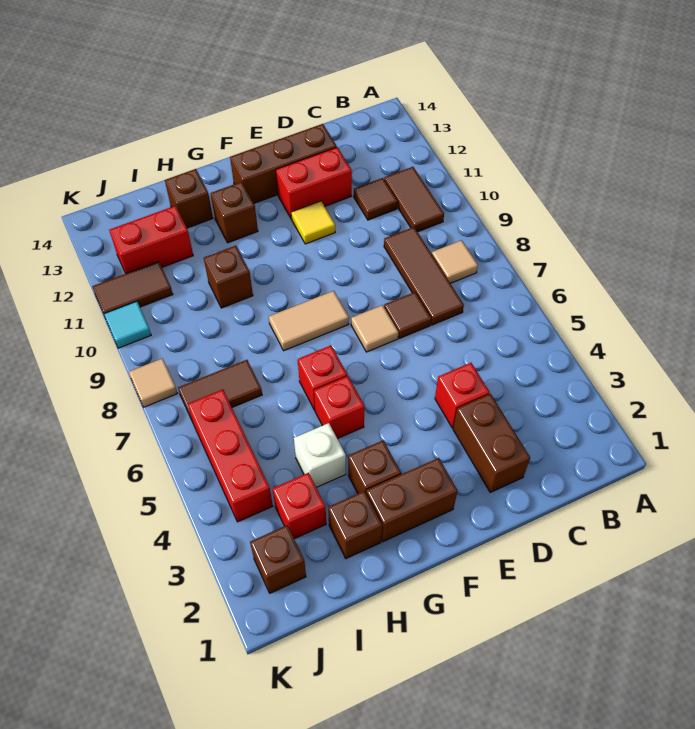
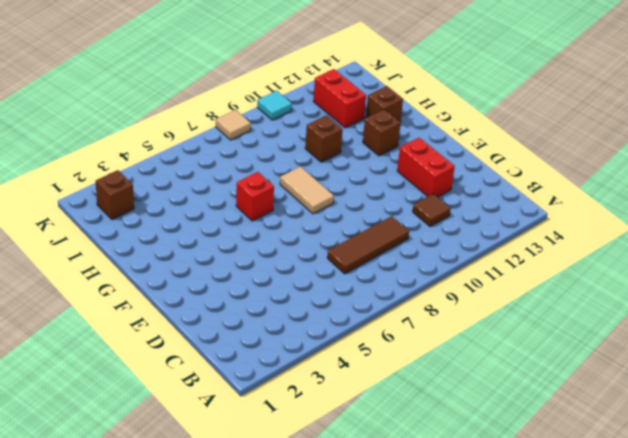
none -> tan 1x1 tile [432,240,478,284]
none -> brown 1x2 tile [384,167,444,232]
none -> brown 1x2 brick [453,394,530,492]

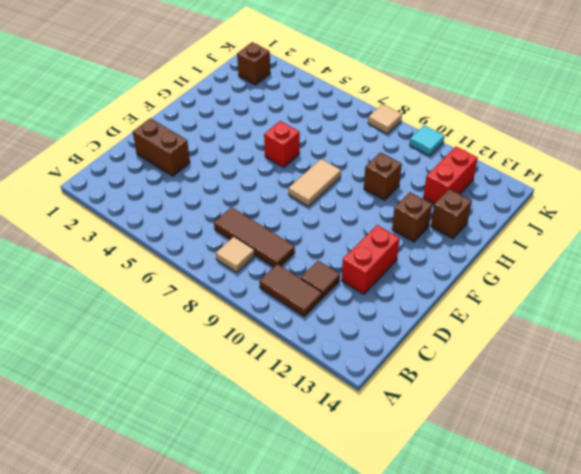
none -> red 1x1 brick [435,363,490,428]
none -> brown 1x1 tile [384,292,431,338]
none -> brown 1x3 brick [230,124,337,203]

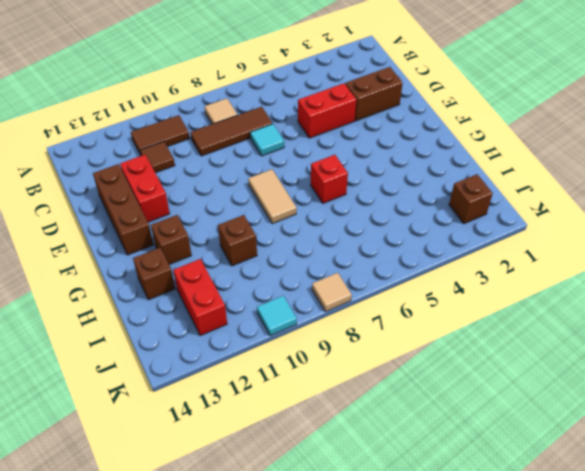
red 1x2 brick [298,83,356,138] -> red 1x1 brick [435,363,490,428]
cyan 1x1 tile [250,124,284,156] -> brown 1x1 tile [384,292,431,338]
none -> tan 1x1 tile [351,305,398,352]
none -> yellow 1x1 tile [291,201,335,244]
none -> brown 1x2 brick [366,458,458,542]

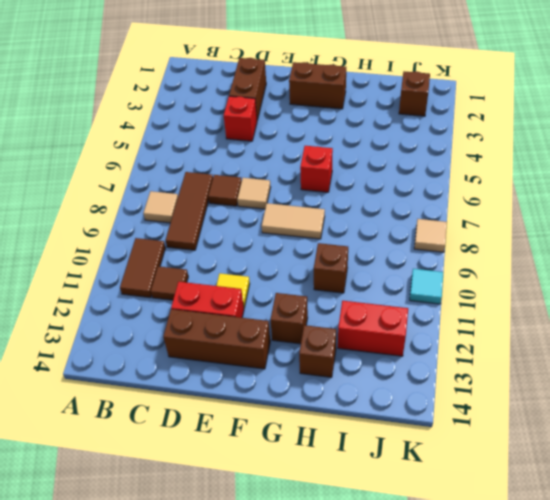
none -> brown 1x1 brick [348,441,401,493]
none -> red 1x1 brick [314,376,365,439]
none -> brown 1x1 brick [328,491,382,558]

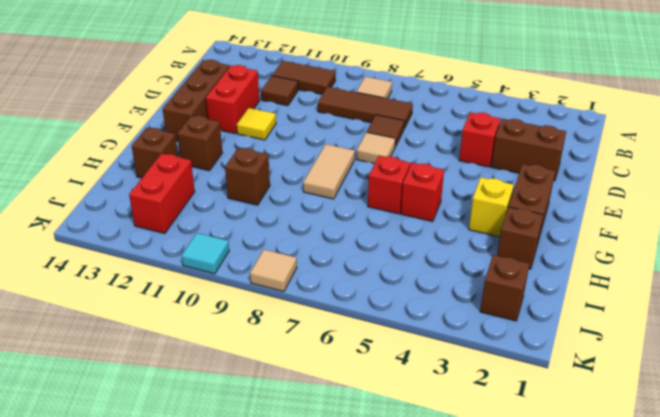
yellow 1x1 brick [469,177,514,237] -> brown 1x1 brick [348,441,401,493]
none -> white 1x1 brick [294,423,346,487]
none -> red 1x1 brick [273,473,326,539]
none -> brown 1x2 tile [178,360,262,420]

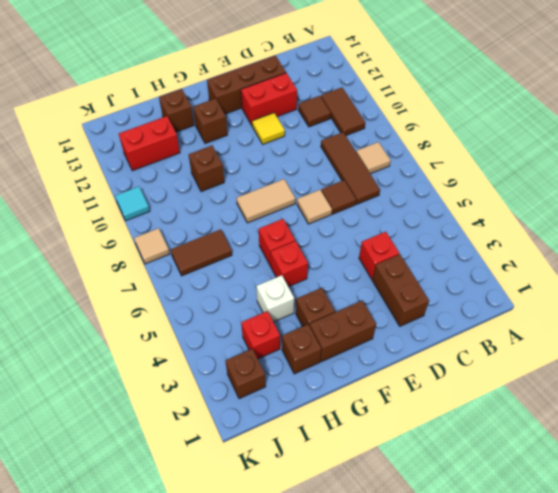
none -> red 1x3 brick [188,390,273,522]
none -> brown 1x2 tile [92,261,173,314]

